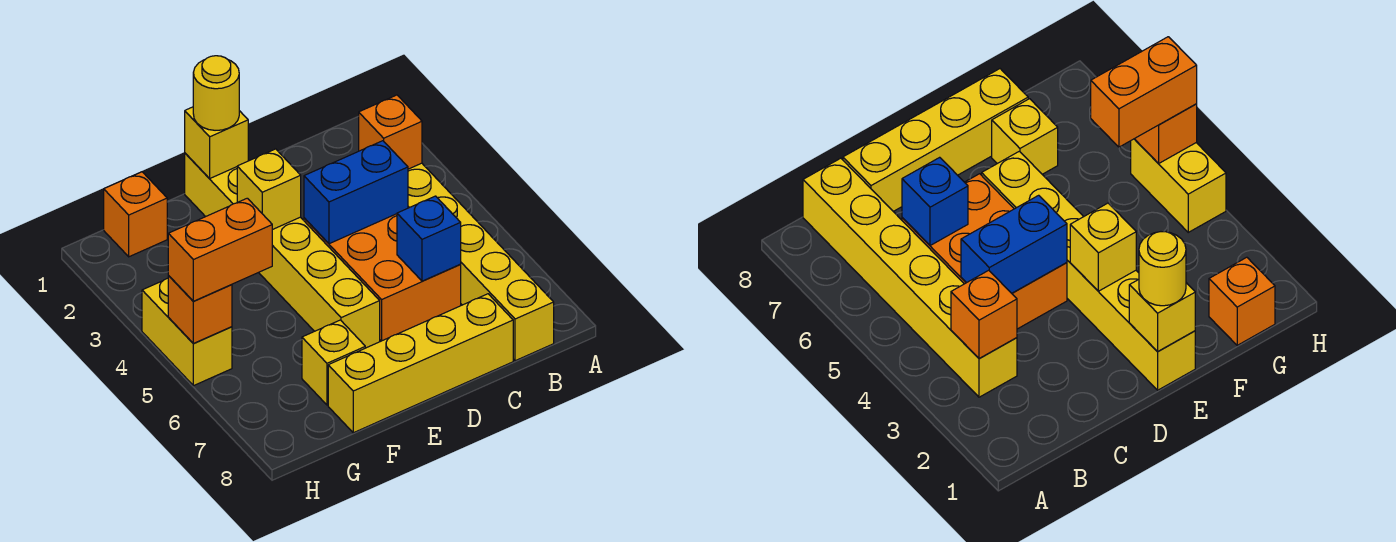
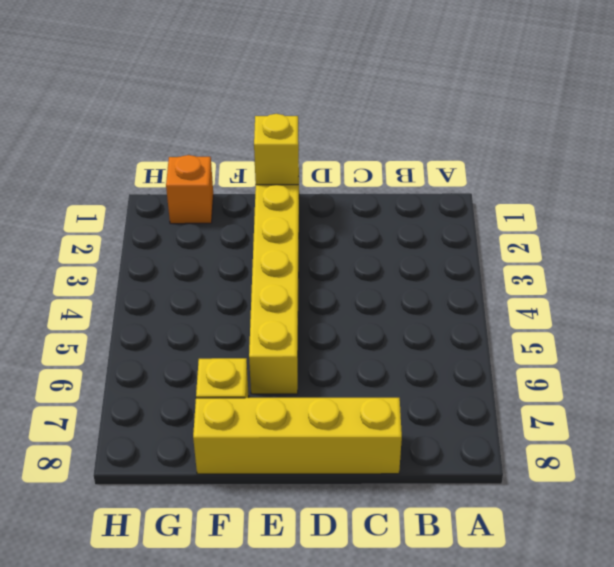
none -> yellow 1x6 brick [408,163,554,361]
none -> orange 2x3 brick [304,214,461,341]
none -> yellow 1x2 brick [142,278,232,386]

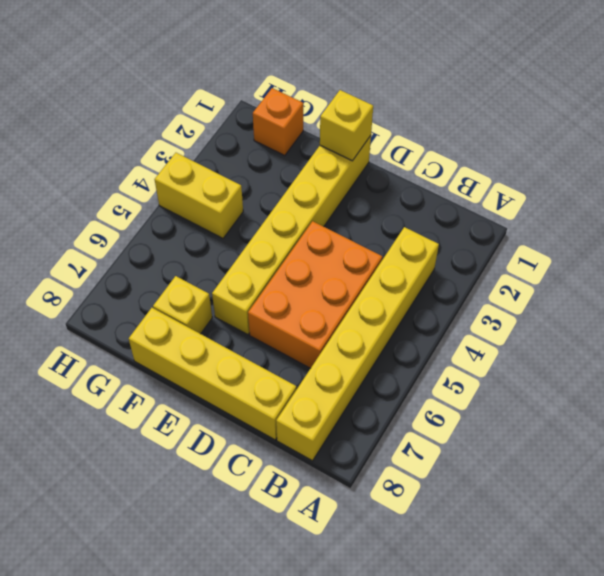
yellow 1x2 brick [155,153,243,238] -> yellow 1x2 brick turned to [142,278,232,386]
none -> orange 1x1 brick [359,95,422,169]
none -> blue 1x2 brick [304,141,408,244]
none -> blue 1x1 brick [397,196,461,281]

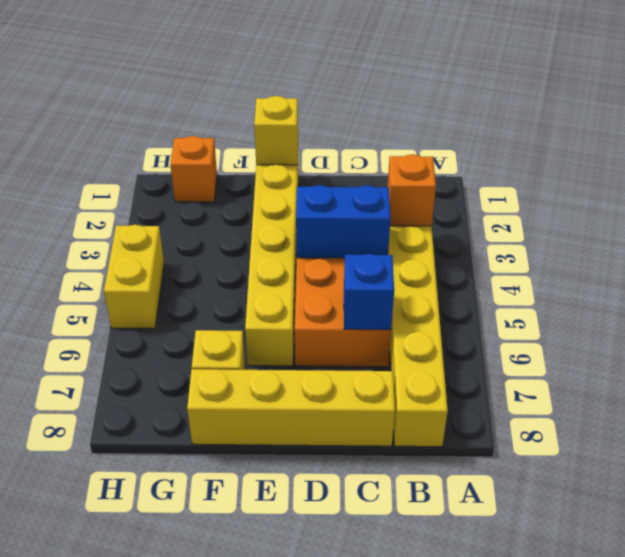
none -> yellow 1x1 brick [237,149,301,230]
none -> orange 1x1 brick [168,276,232,343]
none -> yellow 1x1 round brick [193,56,239,130]

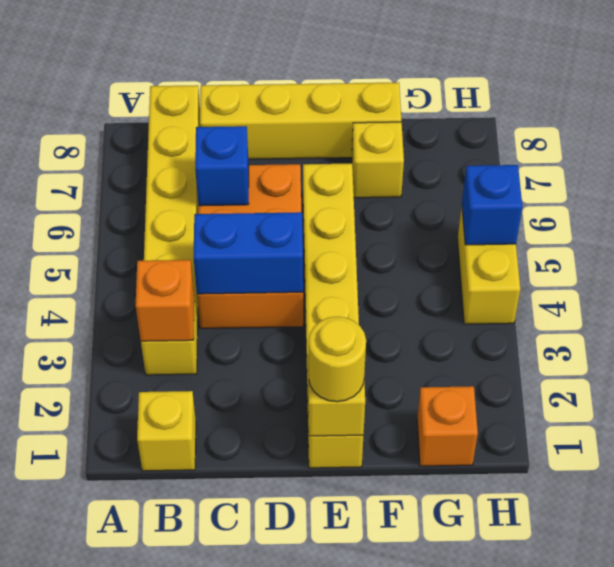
yellow 1x1 brick [137,391,196,471] -> yellow 1x1 brick moved to [237,149,301,230]
blue 1x1 brick [462,165,522,245] -> orange 1x1 brick [168,276,232,343]
none -> orange 1x2 brick [168,198,272,301]

